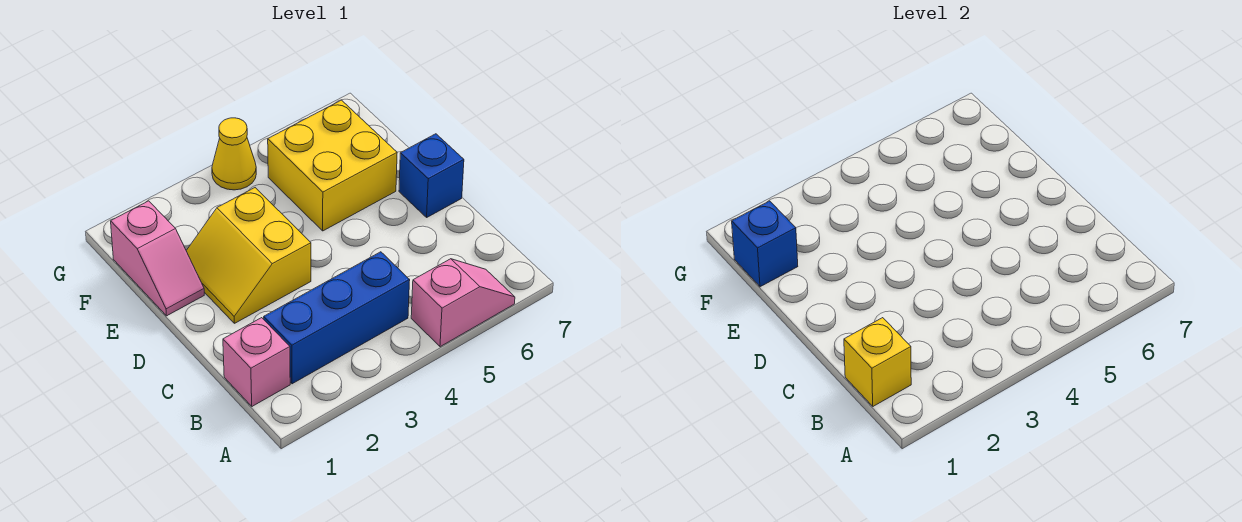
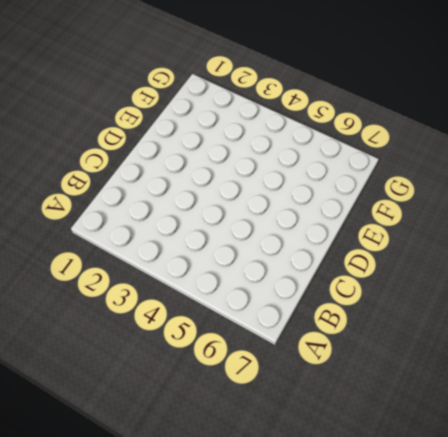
none -> pink 1x2 slope [411,259,515,347]
none -> pink 1x1 brick [223,318,290,406]

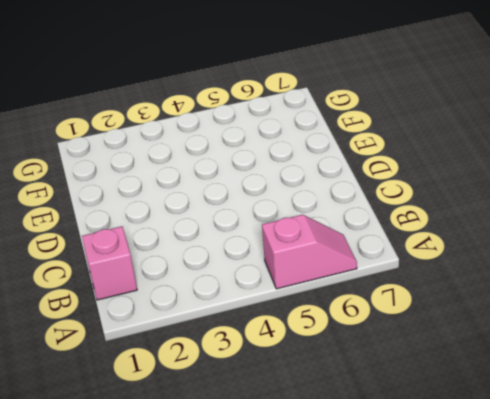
none -> blue 1x3 brick [264,252,410,384]
none -> yellow 2x2 slope [186,188,311,323]

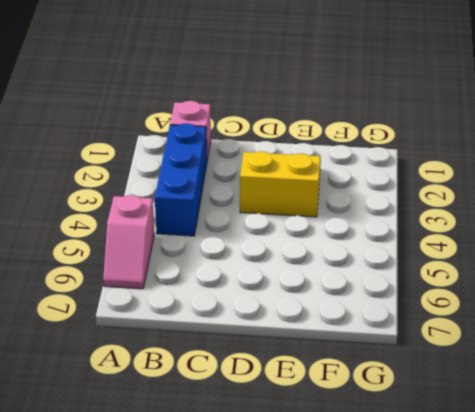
none -> blue 1x1 brick [399,134,464,217]
none -> pink 1x2 slope [111,201,204,316]

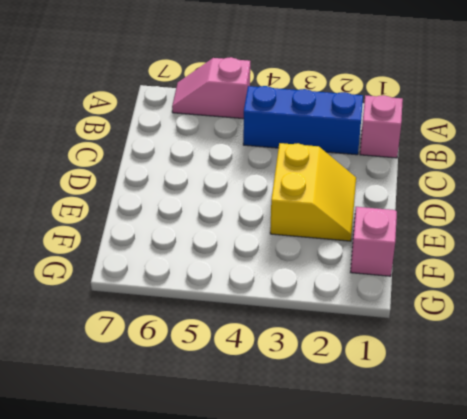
none -> blue 1x1 brick [399,134,464,217]
none -> yellow 2x2 brick [268,100,397,231]

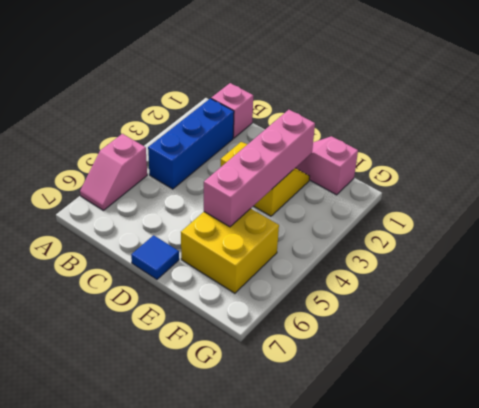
blue 1x1 tile [131,235,179,279] -> blue 1x1 brick [399,134,464,217]
pink 1x4 brick [204,110,315,227] -> none
none -> yellow 1x1 cone [212,118,256,190]
none -> yellow 1x1 brick [844,318,911,406]

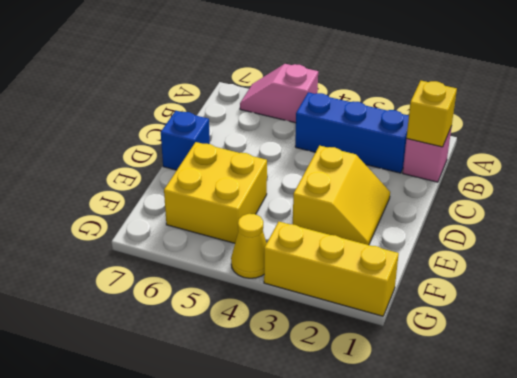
yellow 1x3 brick [264,222,399,316] -> none
none -> pink 1x2 slope [111,201,204,316]
none -> blue 1x1 brick [732,201,798,287]

